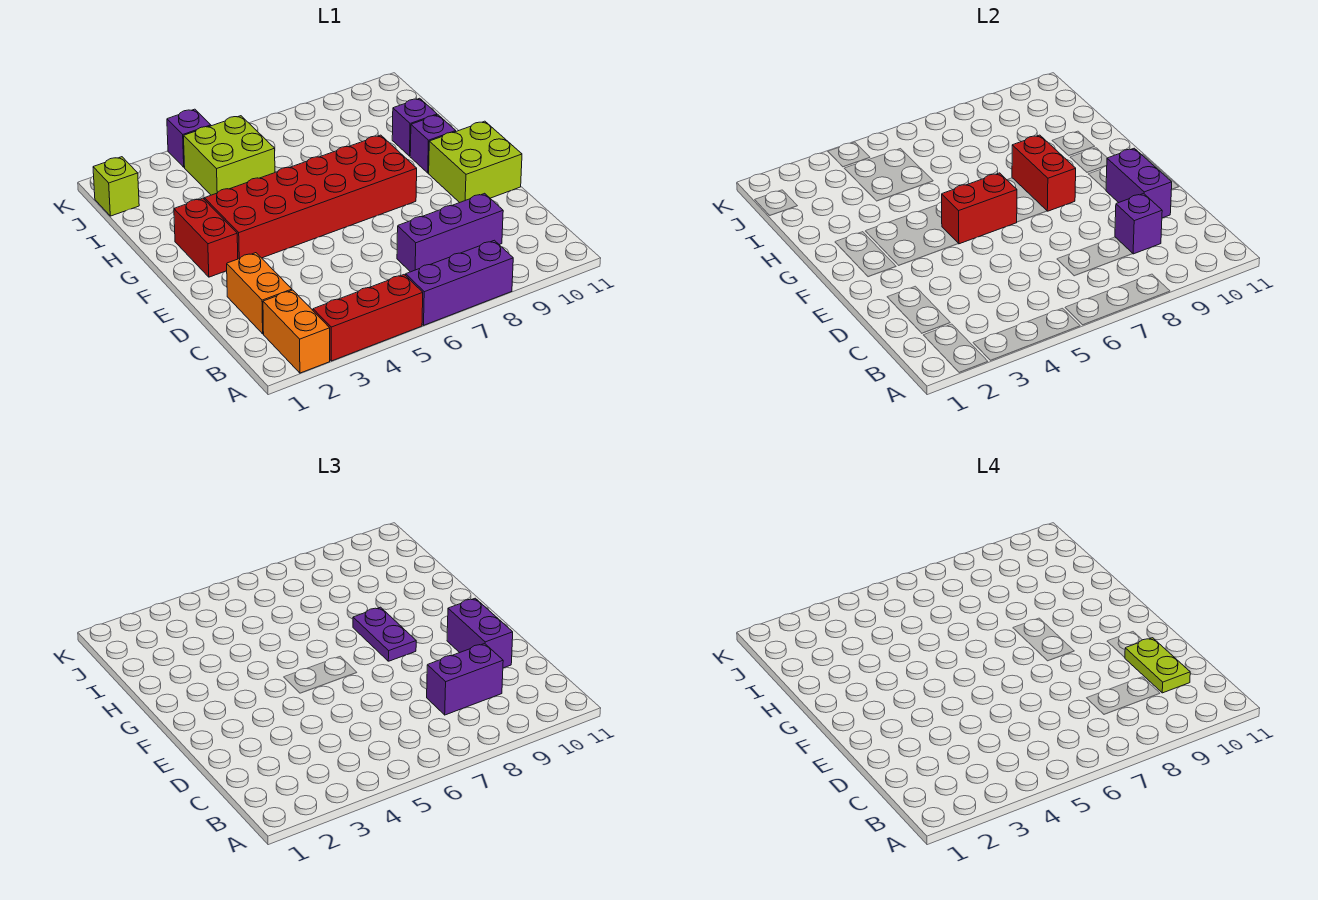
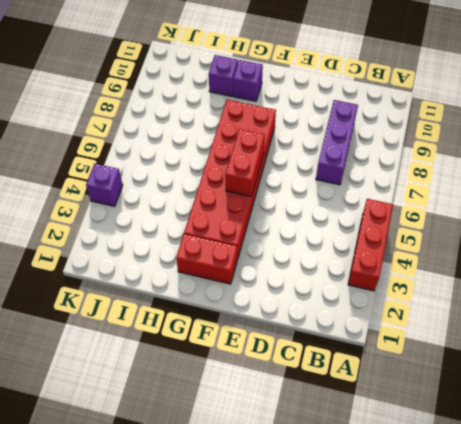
none -> orange 1x2 brick [263,290,330,373]
none -> purple 1x3 brick [406,240,513,325]
none -> orange 1x2 brick [227,253,292,334]

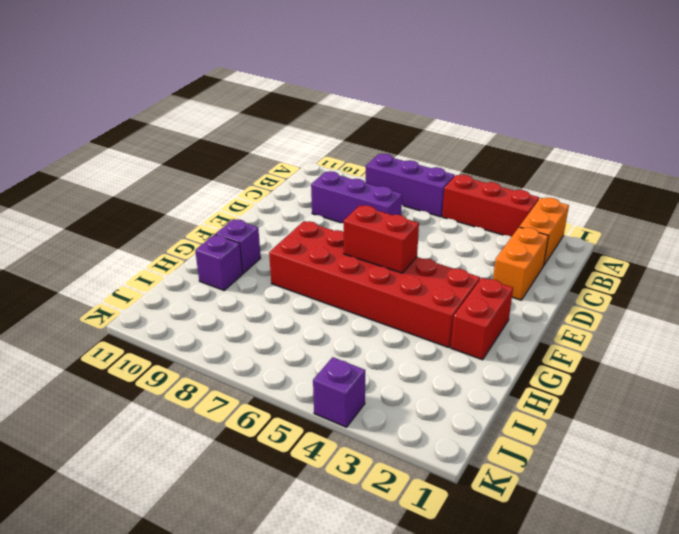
none -> lime 2x2 brick [429,121,522,203]
none -> lime 2x2 brick [184,116,275,195]
none -> lime 1x1 brick [93,157,139,216]

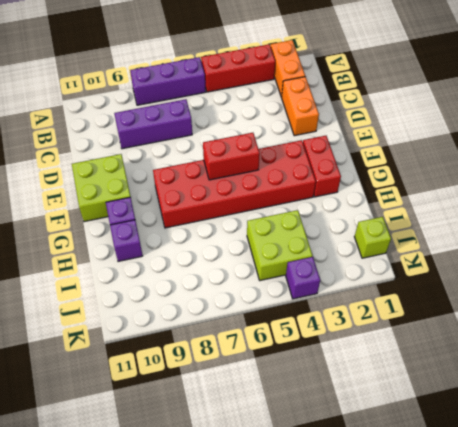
none -> purple 1x1 brick [1115,193,1162,254]
none -> purple 1x2 brick [1106,148,1172,218]
none -> red 1x2 brick [1012,135,1076,211]

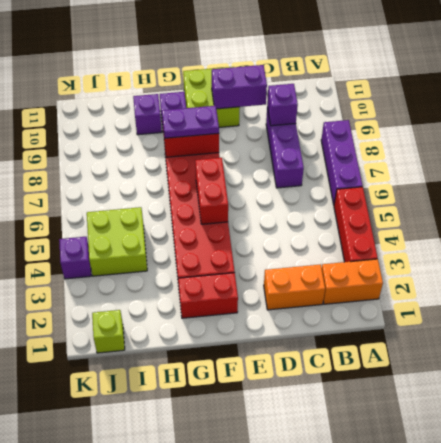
none -> purple 1x2 brick [427,643,503,715]
none -> purple 1x2 brick [447,598,513,668]
none -> lime 1x2 plate [1125,638,1190,693]

